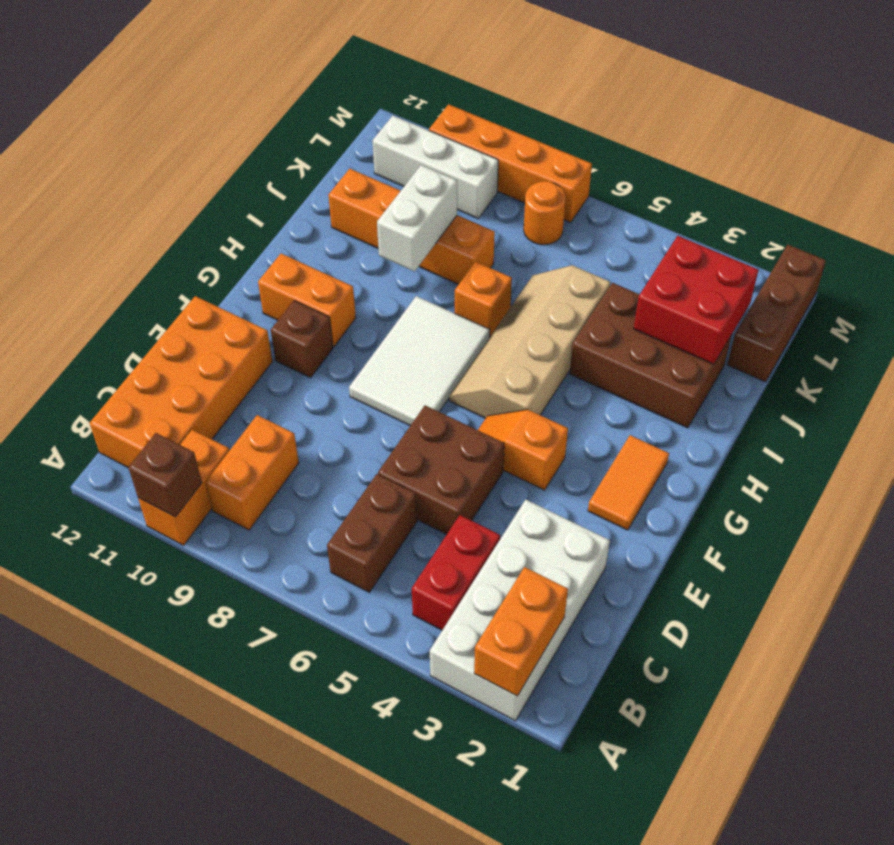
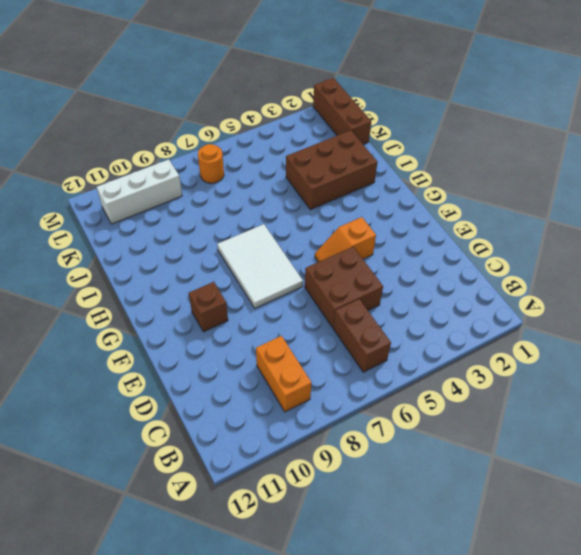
none -> white 2x4 brick [430,500,610,721]
none -> orange 1x2 brick [138,430,229,545]
none -> red 1x2 brick [412,515,500,630]

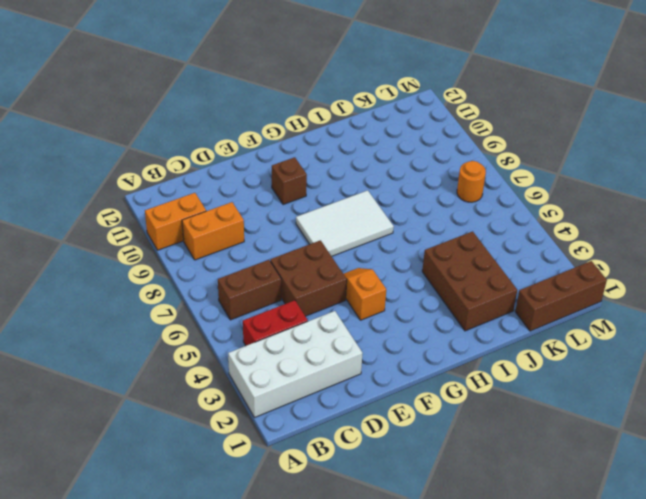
none -> orange 2x4 brick [90,296,272,467]
none -> orange 1x2 tile [588,435,669,530]
none -> tan 2x4 slope [449,265,610,418]

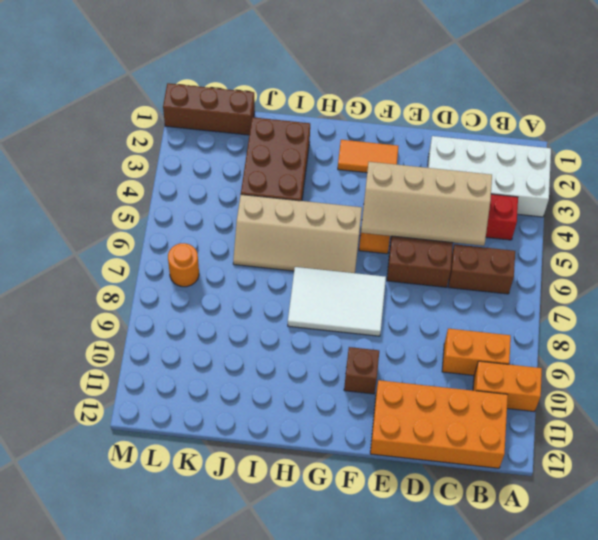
tan 2x4 slope [361,162,492,246] -> none
none -> orange 1x2 brick [258,254,356,347]
none -> orange 1x1 brick [455,262,512,336]
none -> orange 1x4 brick [328,169,495,284]

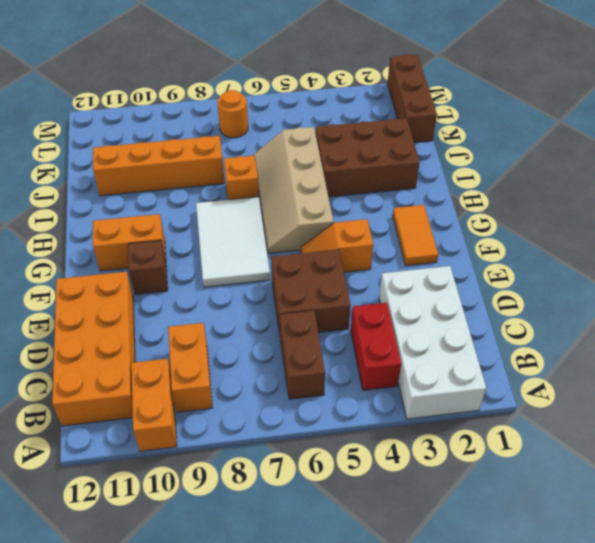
none -> white 1x3 brick [372,116,498,218]
none -> orange 1x4 brick [429,104,592,222]
none -> orange 1x2 brick [474,567,568,696]

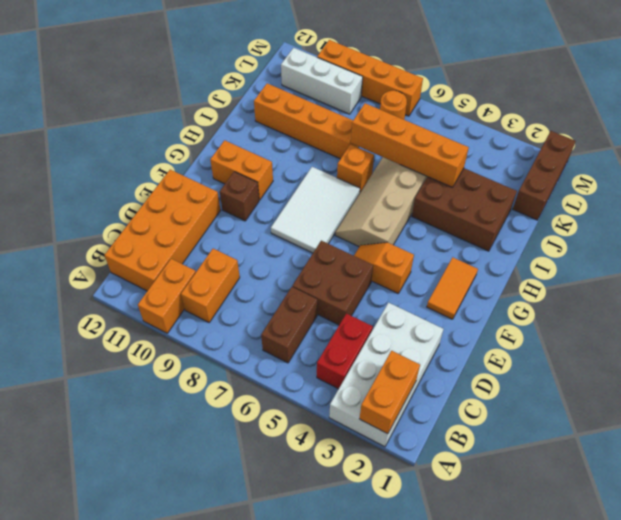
orange 1x4 brick [351,103,469,187] -> none
none -> brown 1x1 brick [128,433,202,517]
none -> white 1x2 brick [377,165,457,271]
none -> red 2x2 brick [634,236,758,364]

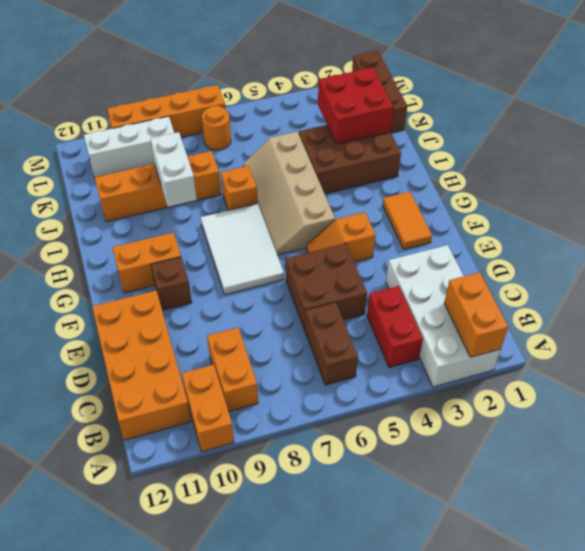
none -> brown 1x1 brick [128,433,202,517]

